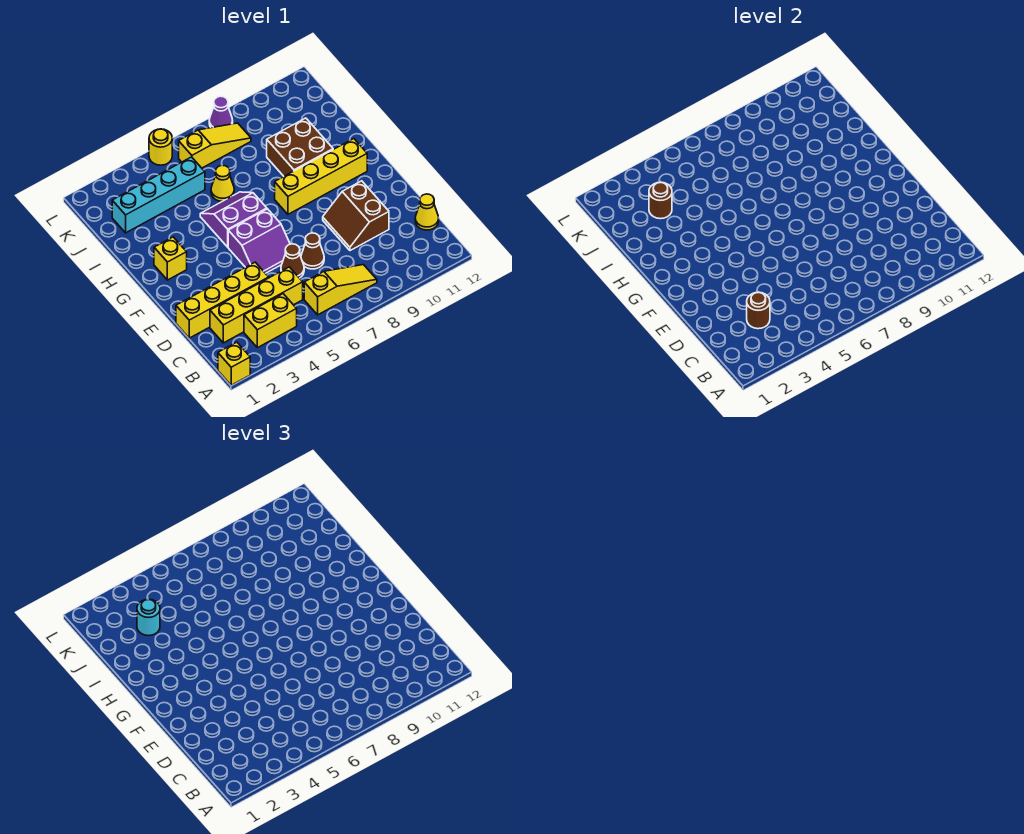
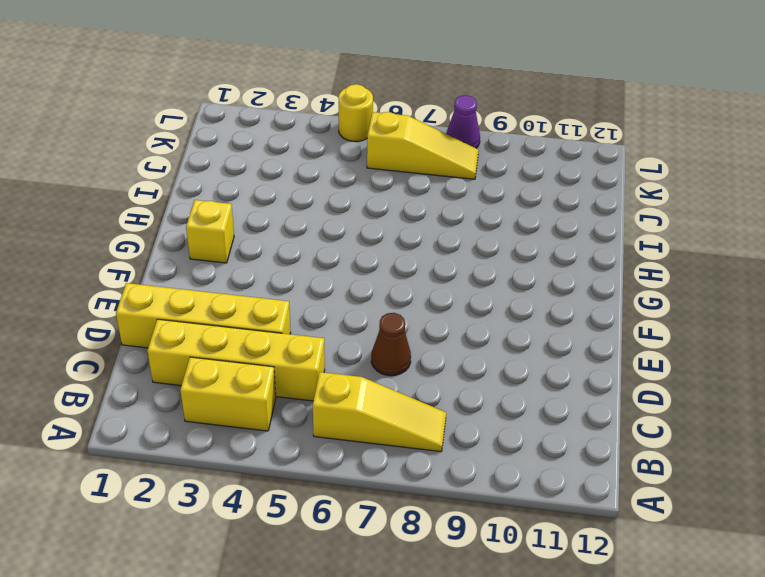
none -> yellow 1x1 brick [218,342,250,385]
none -> yellow 1x1 cone [415,194,439,230]
none -> brown 1x1 cone [281,244,304,278]

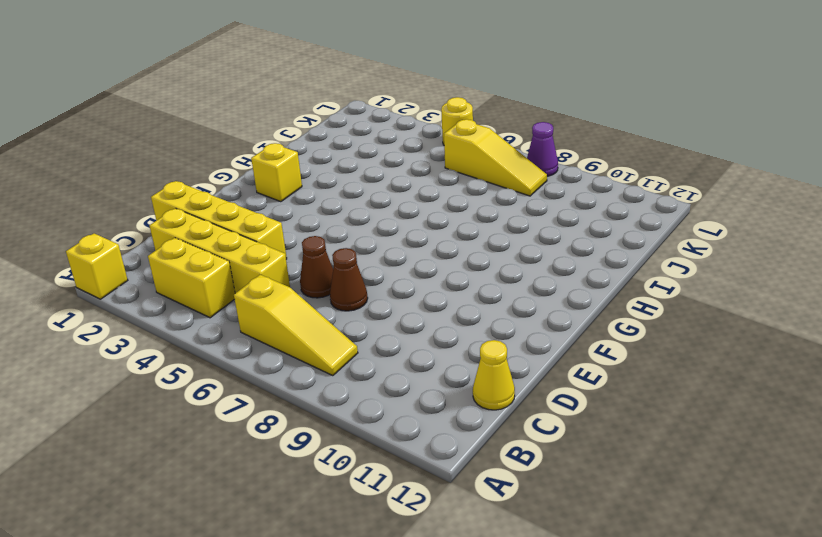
none -> brown 2x2 slope [323,181,389,251]
none -> purple 2x2 slope [228,209,290,273]
none -> purple 2x2 slope [200,192,267,247]

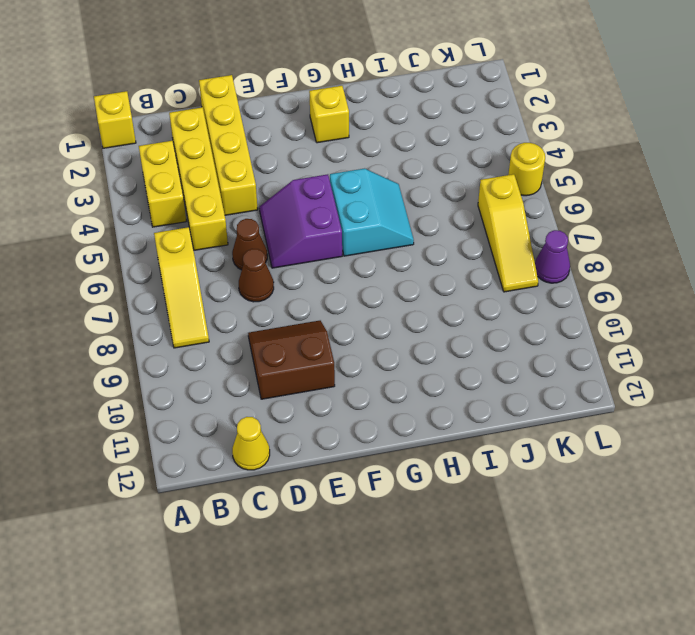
cyan 2x2 slope [330,168,414,256] -> purple 2x2 slope [200,192,267,247]
none -> yellow 1x4 brick [275,139,367,214]
none -> brown 2x2 brick [267,118,333,176]
none -> yellow 1x1 cone [211,165,234,201]

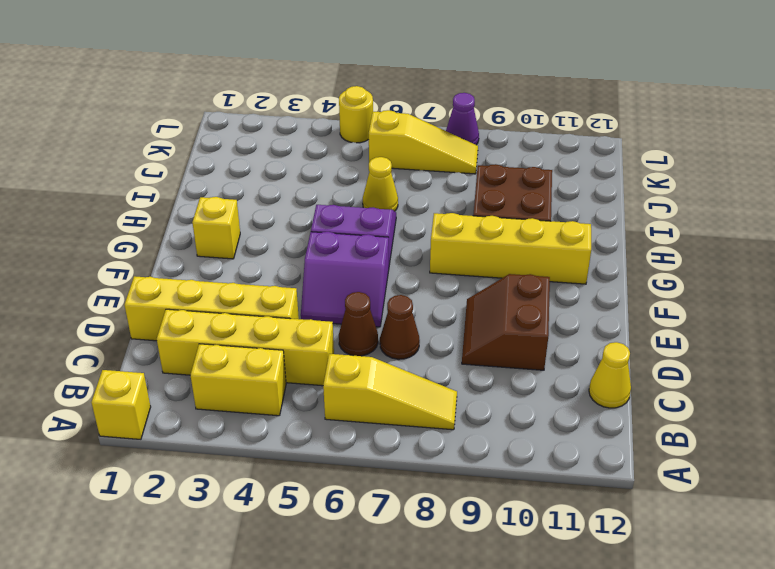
none -> cyan 1x4 brick [112,157,205,233]
none -> brown 1x1 round brick [747,292,770,329]
none -> brown 1x1 round brick [649,182,672,219]

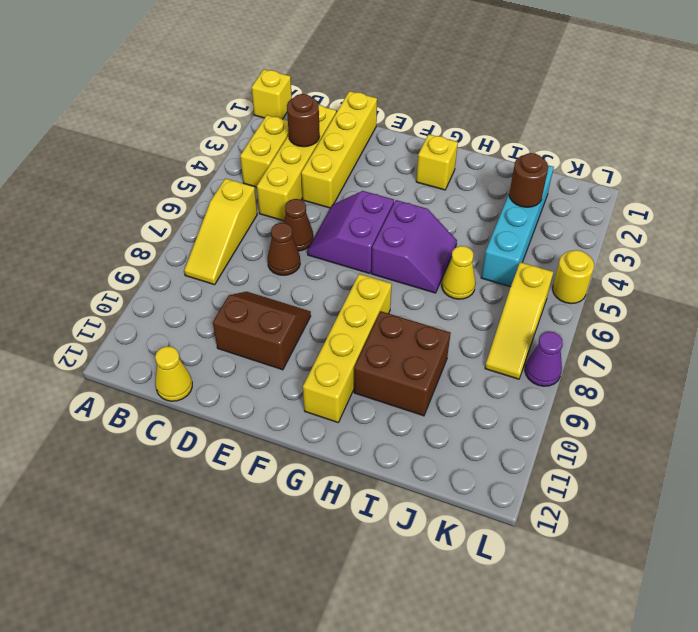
none -> cyan 1x1 round brick [137,599,160,636]

